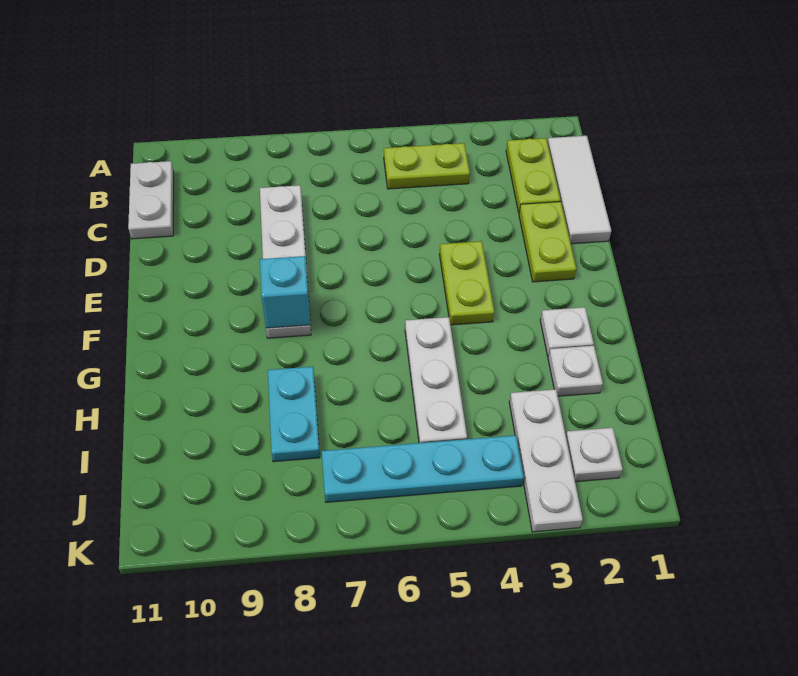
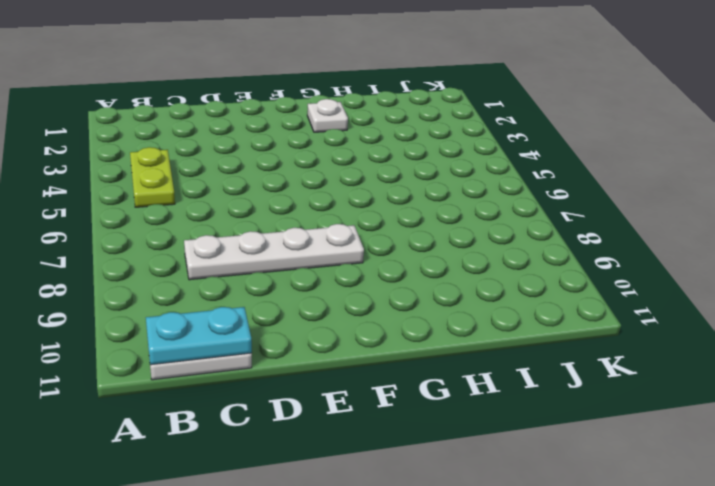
cyan 1x2 plate [146,307,252,365] -> cyan 1x2 plate moved to [268,367,320,462]
none -> white 1x3 tile [548,136,611,244]
none -> lime 1x2 plate [506,138,561,213]
none -> lime 1x2 plate [519,202,576,282]

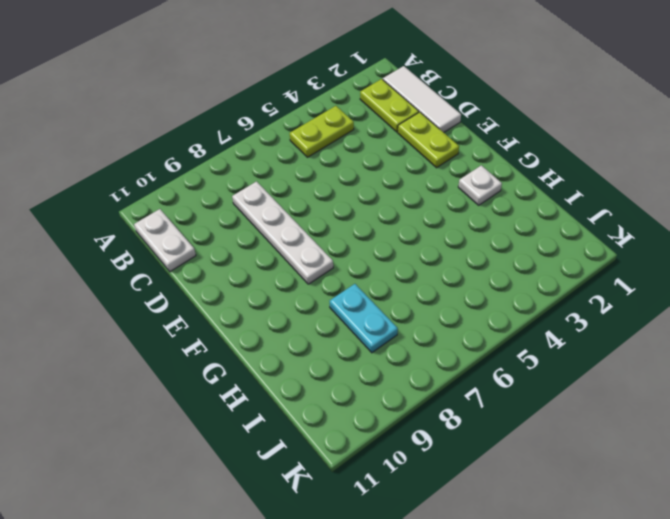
none -> lime 1x2 plate [439,241,494,325]
none -> white 1x3 plate [405,317,467,443]
none -> white 1x1 plate [548,346,603,396]

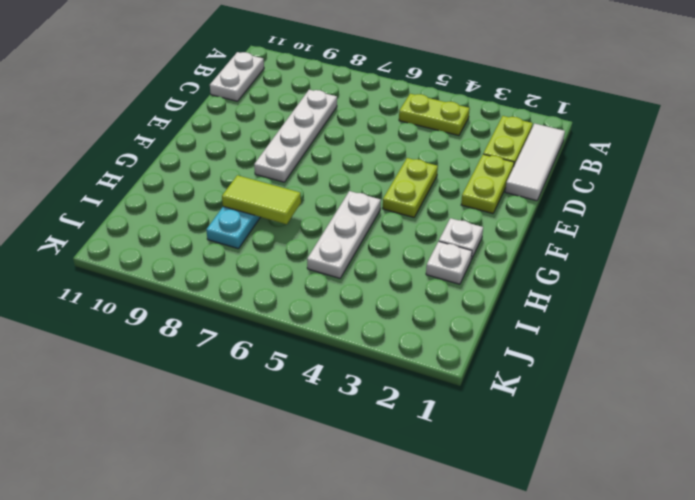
lime 1x2 tile [222,175,301,224] -> none
none -> white 1x3 plate [509,389,583,532]
none -> white 1x1 plate [566,428,623,482]
none -> cyan 1x4 plate [322,435,524,502]

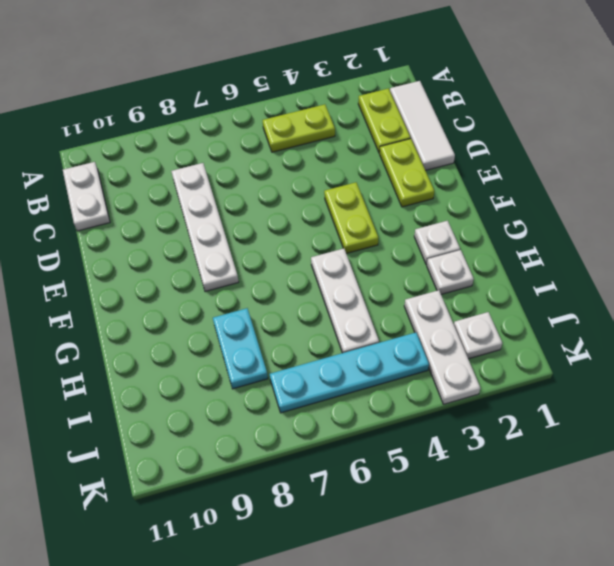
none -> cyan 1x1 brick [260,256,310,328]

